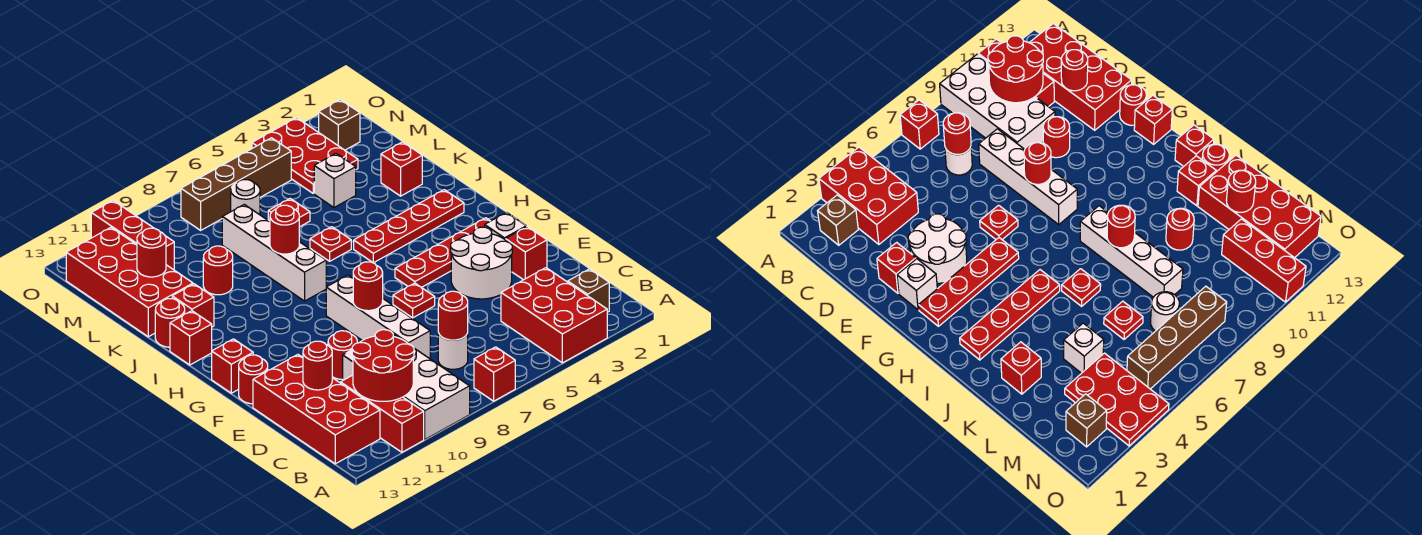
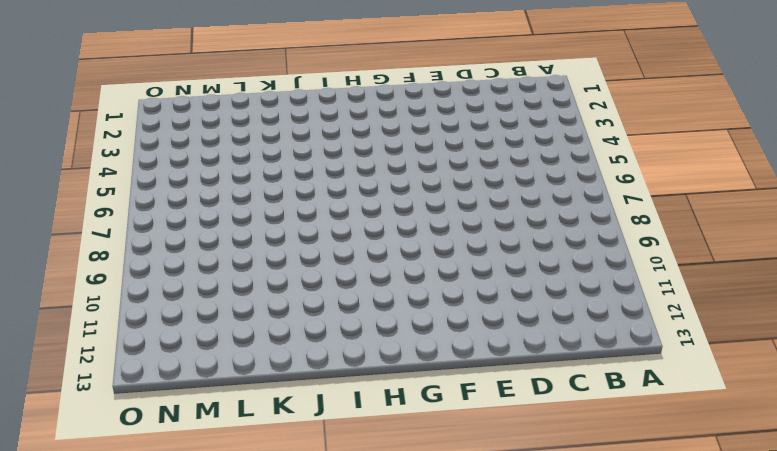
none -> red 2x3 brick [501,268,607,363]
none -> red 1x1 brick [474,347,515,401]
none -> white 2x4 brick [343,334,470,439]
none -> red 1x3 brick [341,375,424,452]

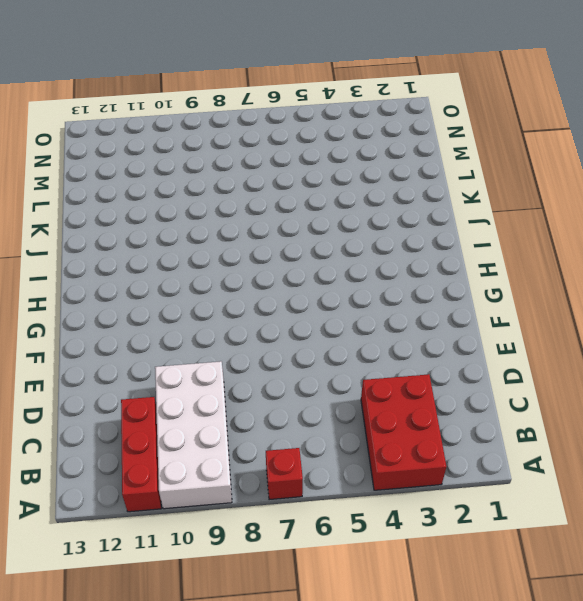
none -> brown 1x1 brick [568,269,609,312]
none -> red 2x4 brick [253,355,380,464]
none -> white 1x1 round brick [438,333,468,369]
none -> white 1x4 brick [326,275,430,359]

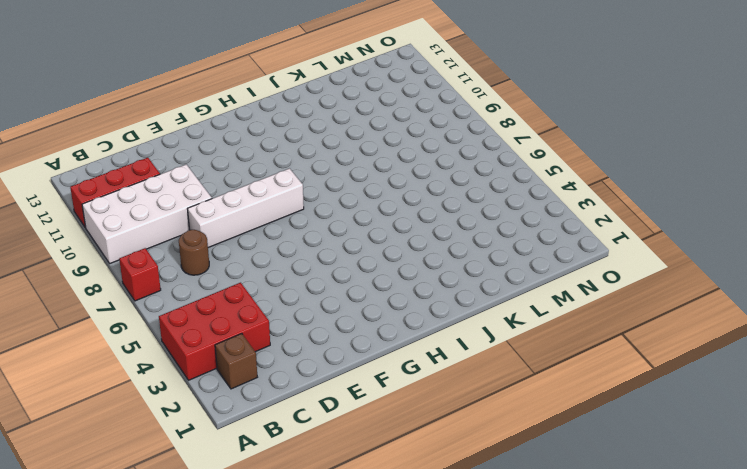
brown 1x1 round brick [179,230,209,275] -> white 1x1 round brick [438,333,468,369]
none -> red 2x4 brick [253,355,380,464]
none -> red 1x1 brick [505,227,547,280]
none -> white 2x2 round brick [451,227,512,299]
none -> red 1x1 round brick [328,331,357,379]

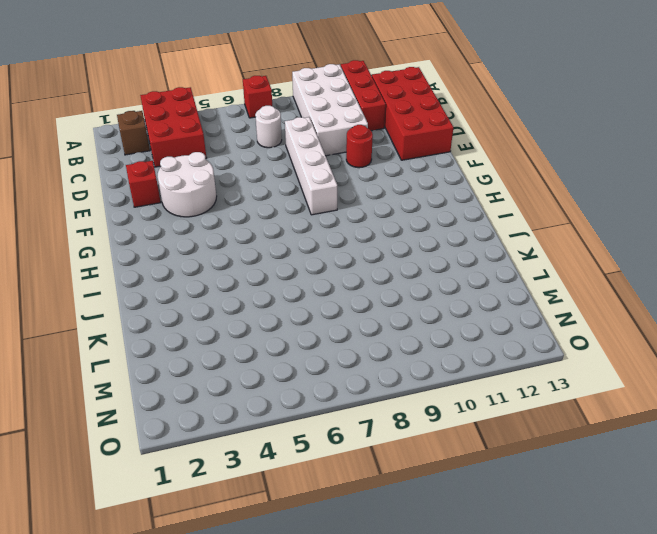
none -> white 1x1 brick [485,212,526,239]
none -> red 1x1 plate [393,283,435,318]
none -> red 1x1 round brick [239,355,268,404]
none -> red 1x4 plate [395,218,490,288]

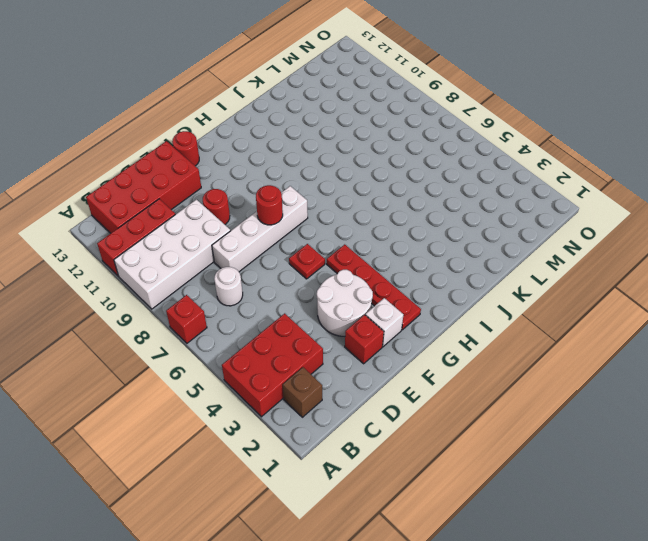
none -> red 1x1 brick [212,339,253,393]
none -> red 1x4 plate [354,190,464,263]
none -> white 1x4 brick [222,204,326,301]
none -> red 1x1 brick [170,311,212,365]

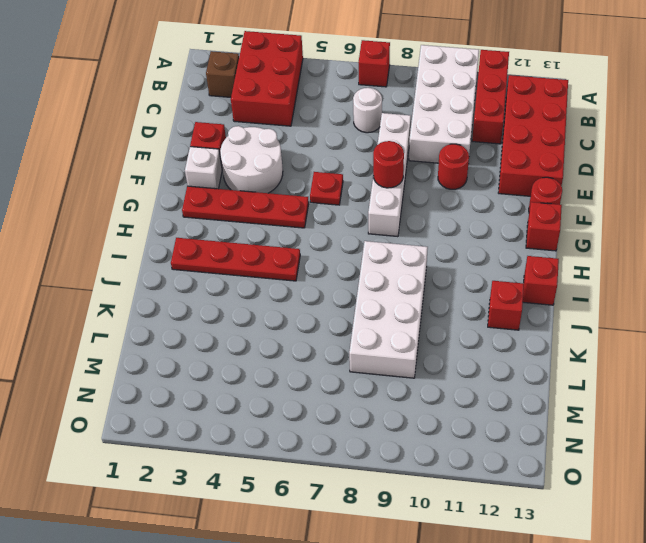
white 2x4 brick [349,241,428,378] -> white 1x4 brick [222,204,326,301]
none -> red 1x1 plate [310,227,351,261]
none -> red 1x1 round brick [155,299,185,347]
none -> red 1x1 brick [381,142,422,196]
none -> red 1x1 round brick [203,246,233,295]

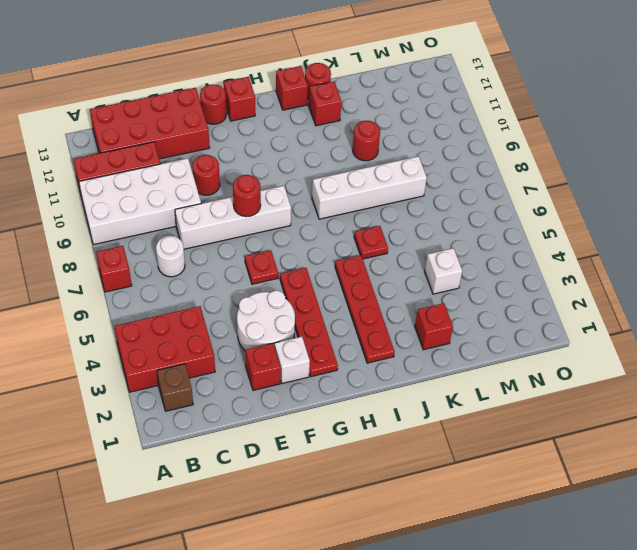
none -> red 2x4 brick [66,228,193,337]
none -> red 1x1 plate [268,199,310,227]
none -> red 2x3 plate [252,118,358,193]
none -> white 1x1 round brick [231,179,260,215]

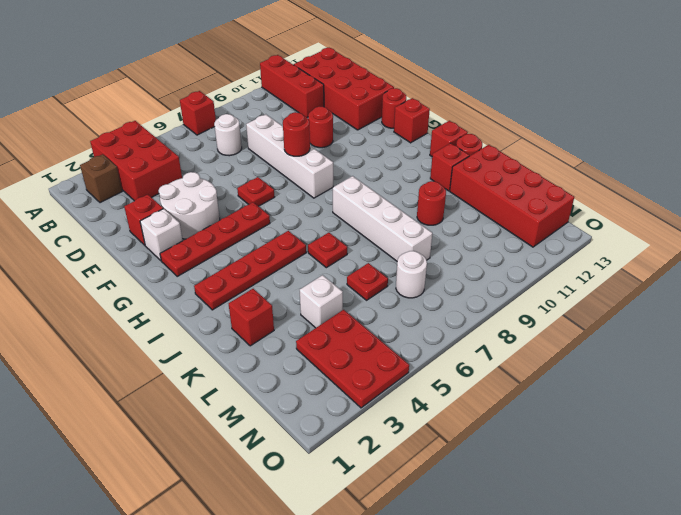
none -> white 2x4 brick [343,334,470,439]
none -> red 1x3 brick [91,201,174,270]
none -> brown 1x1 brick [319,100,360,150]
none -> brown 1x4 brick [181,138,291,230]

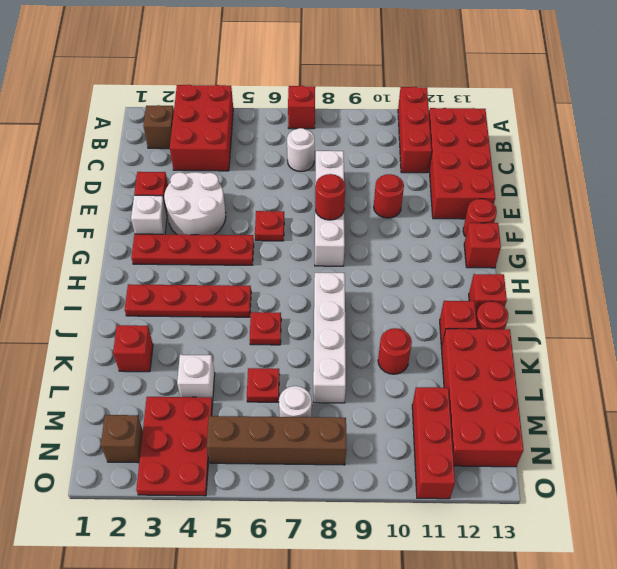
none -> white 2x4 brick [343,334,470,439]
none -> red 2x2 round brick [352,330,414,401]
none -> red 1x1 round brick [438,291,468,340]
none -> red 1x1 round brick [303,341,332,390]

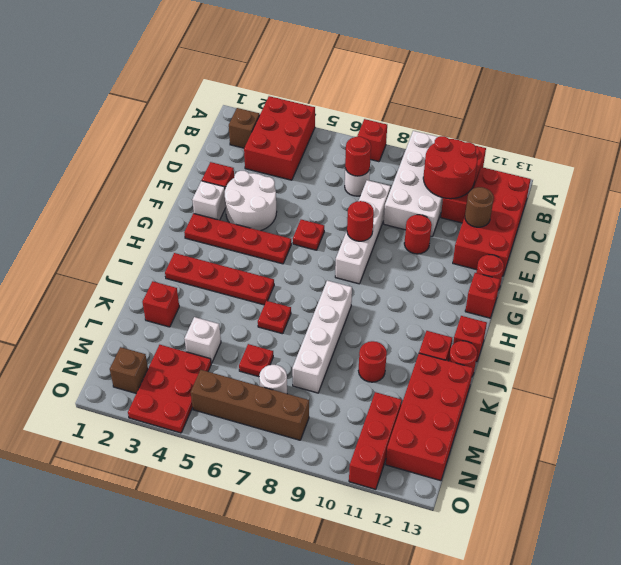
brown 1x1 round brick [465,187,494,227] -> red 1x1 round brick [303,341,332,390]
none -> red 1x1 round brick [270,205,299,254]
none -> red 1x1 round brick [137,228,166,277]

